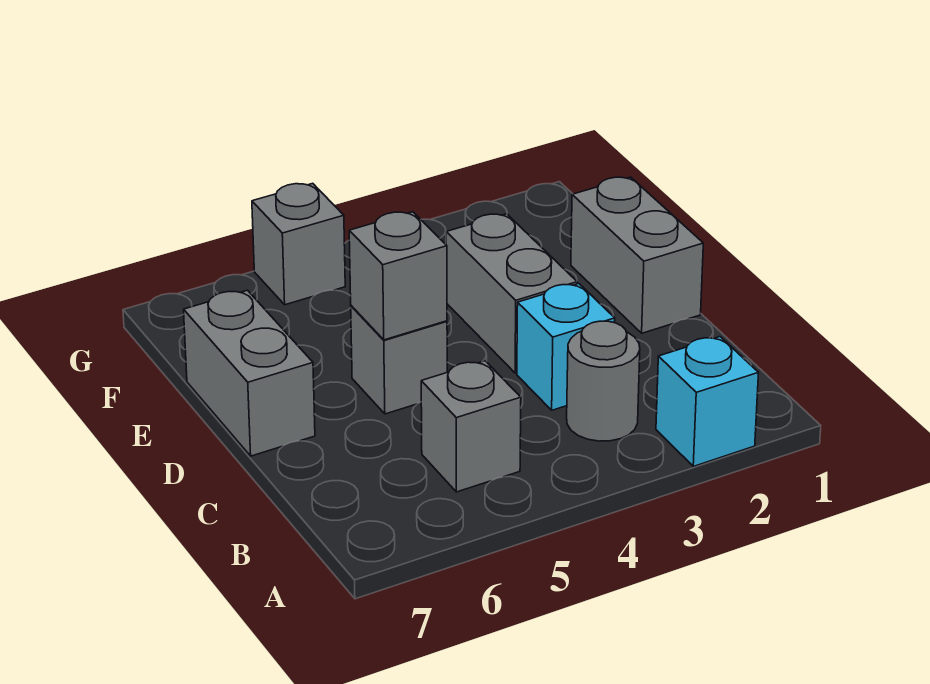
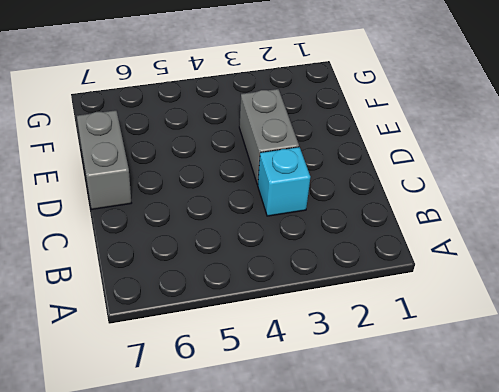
none -> cyan 1x1 brick [656,337,758,466]
none -> grey 1x1 round brick [567,321,640,441]

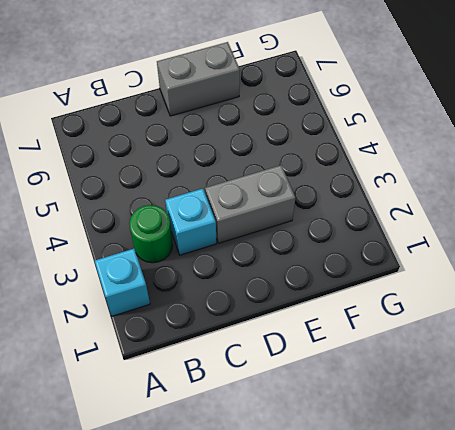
green 1x1 round brick [129,205,173,263] -> grey 1x1 round brick [567,321,640,441]
none -> grey 1x1 brick [421,361,521,492]
none -> grey 1x2 brick [571,177,703,333]

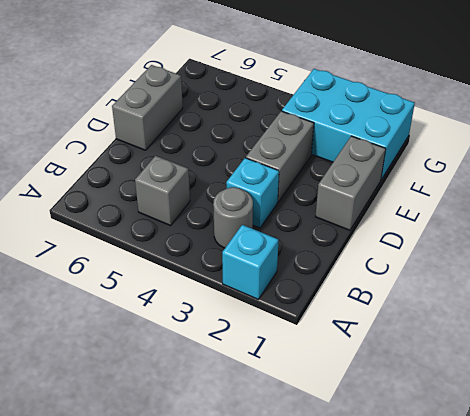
cyan 2x3 brick [282,69,415,180] -> none
none -> grey 1x1 brick [351,306,447,414]
none -> grey 1x1 brick [252,183,345,305]

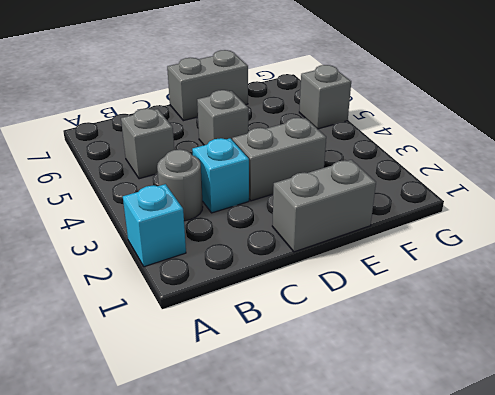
none -> grey 1x1 brick [349,212,447,340]

